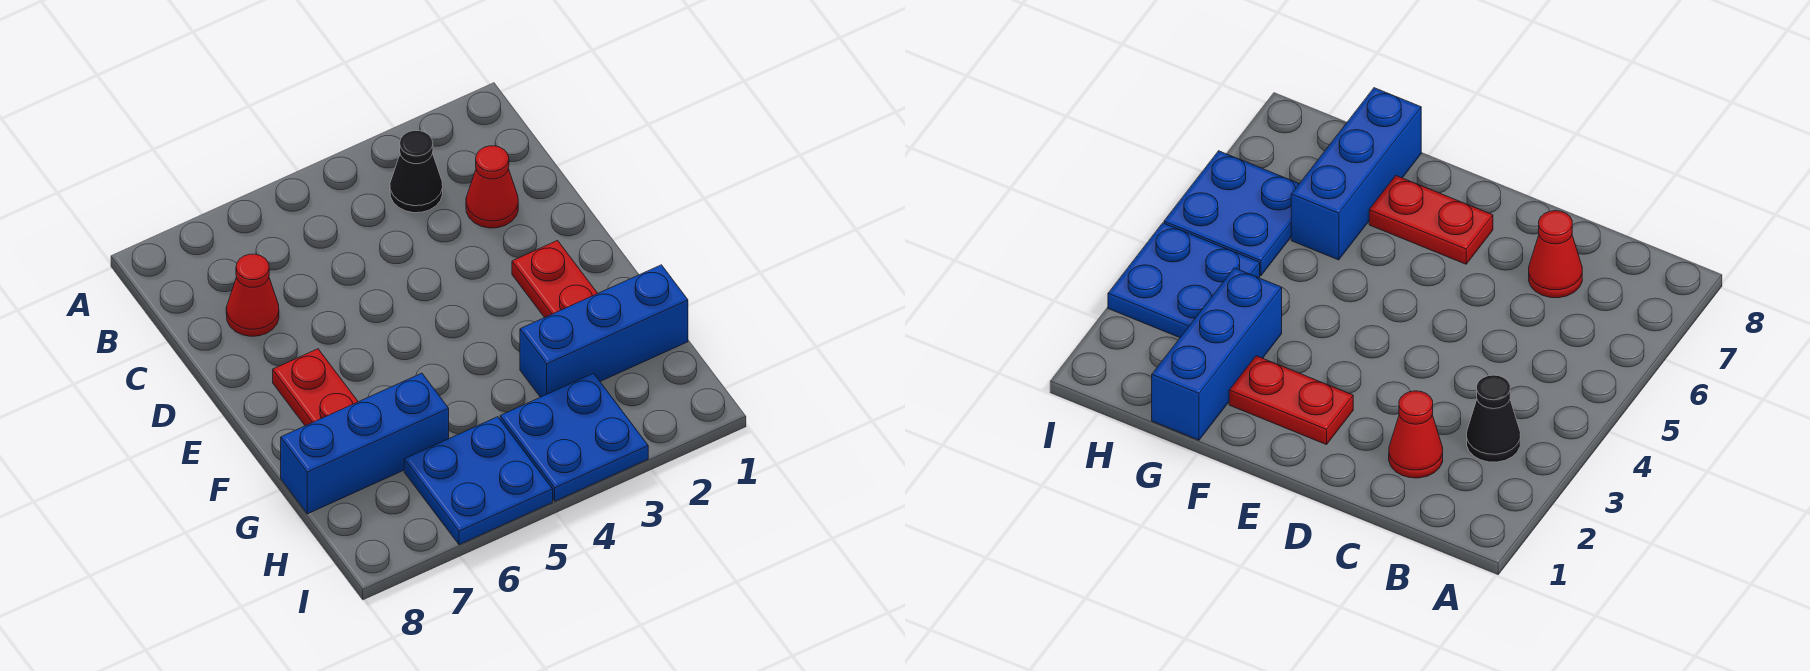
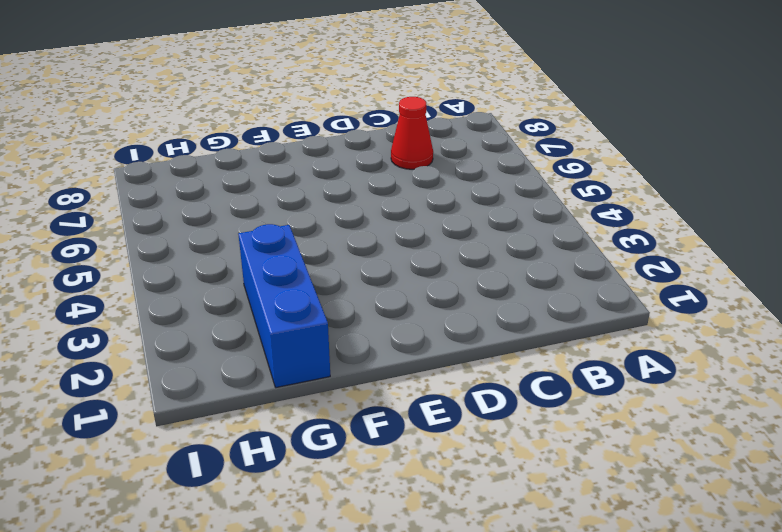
none -> black 1x1 cone [390,130,443,213]
none -> red 1x1 cone [466,146,518,228]

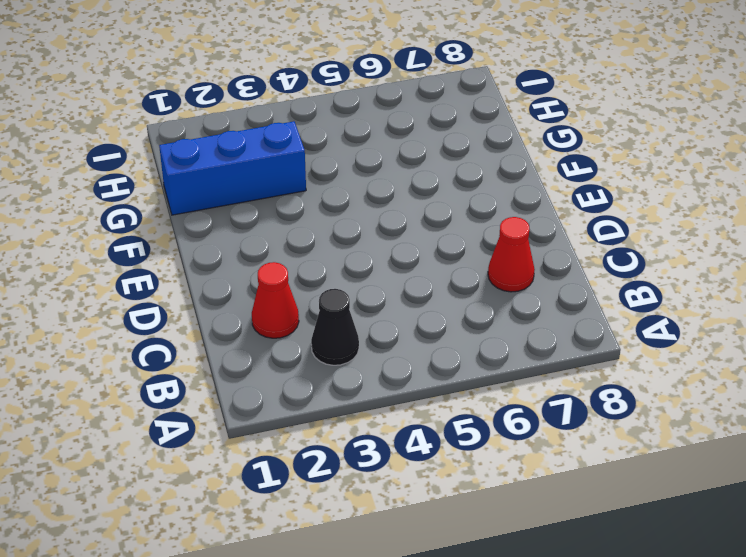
none -> red 1x2 plate [512,241,598,318]
none -> red 1x2 plate [273,349,358,426]

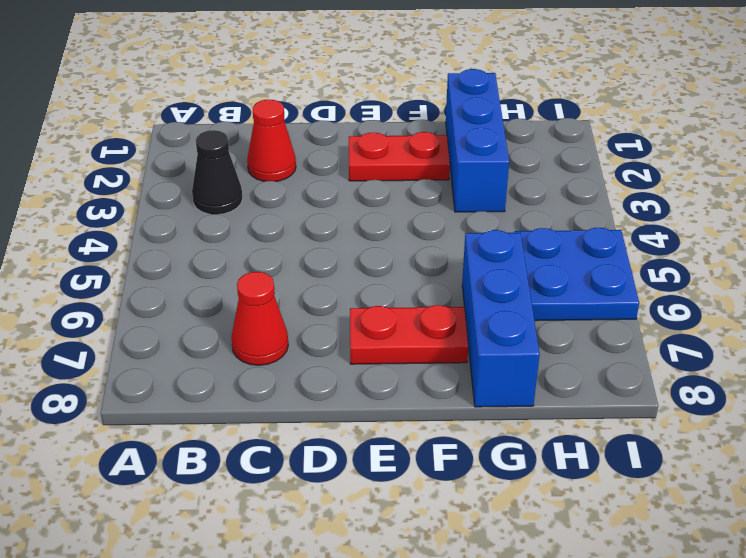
none -> blue 2x2 plate [500,373,648,501]

